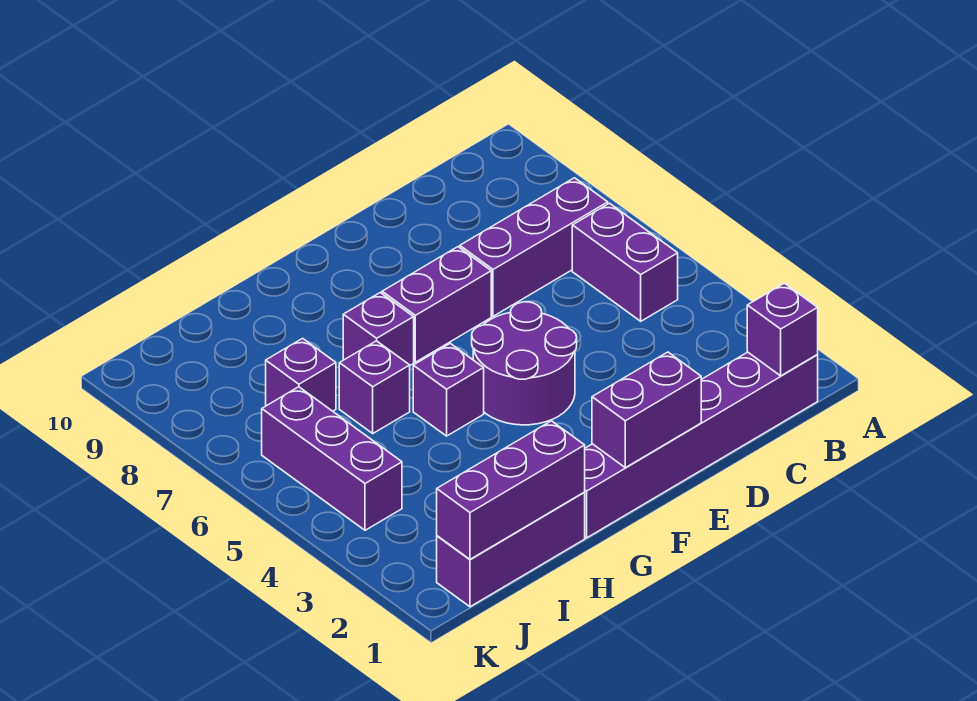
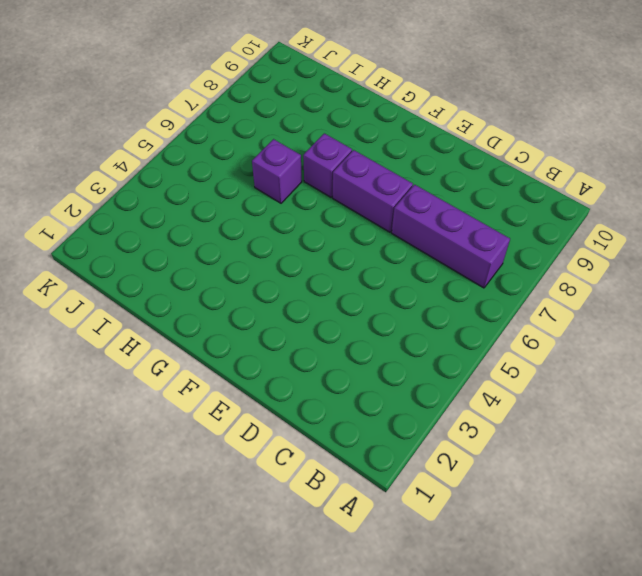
none -> purple 1x6 brick [584,352,818,538]
none -> purple 1x2 brick [572,203,678,321]
none -> purple 2x2 round brick [472,302,577,425]

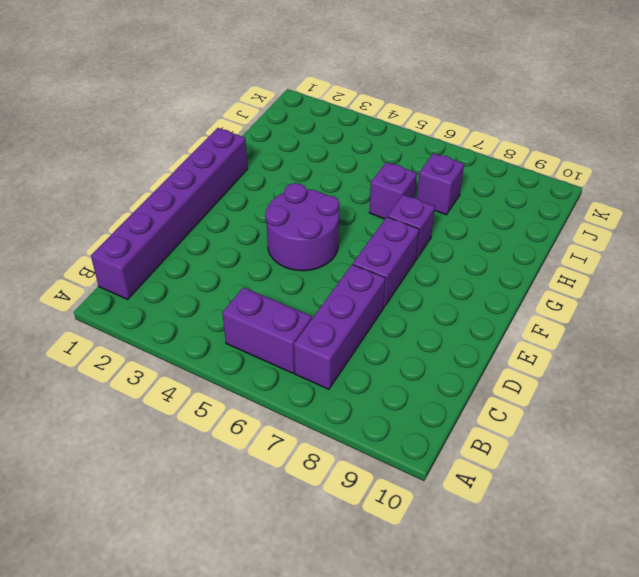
none -> purple 1x1 brick [413,343,484,436]
none -> purple 1x3 brick [437,493,585,607]
none -> purple 1x3 brick [262,387,402,530]

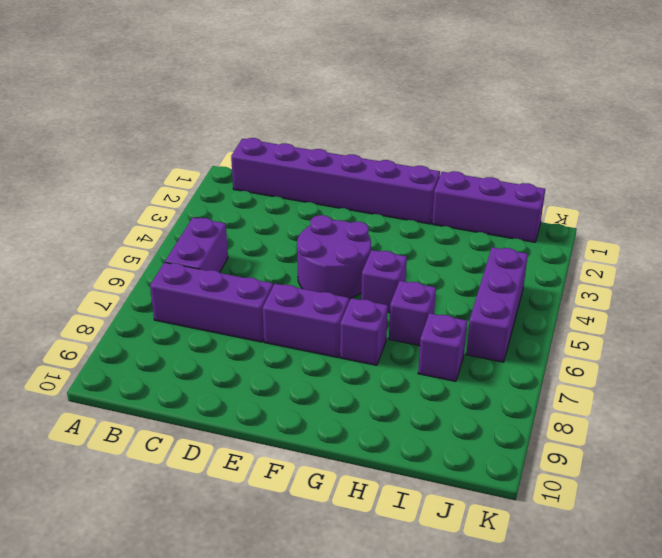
none -> purple 1x1 brick [747,283,818,376]
none -> purple 1x2 brick [592,352,701,468]
none -> purple 1x3 brick [437,421,585,559]

